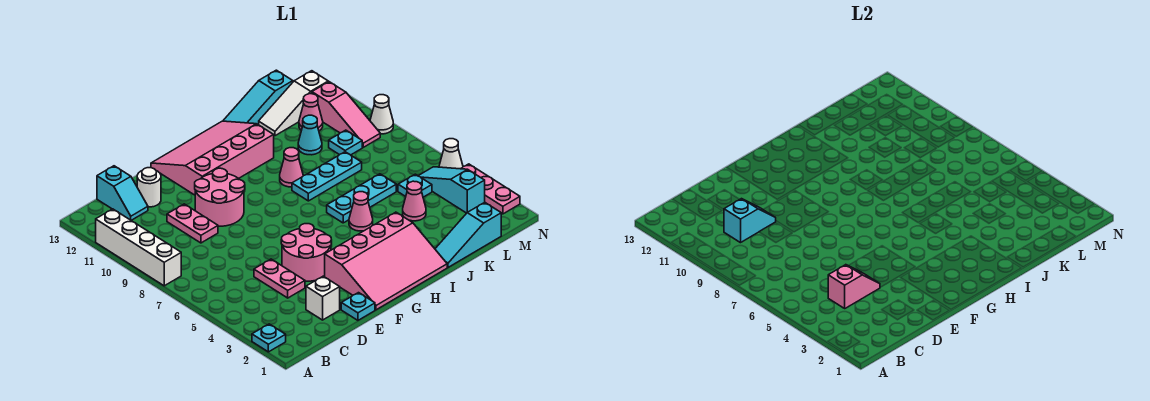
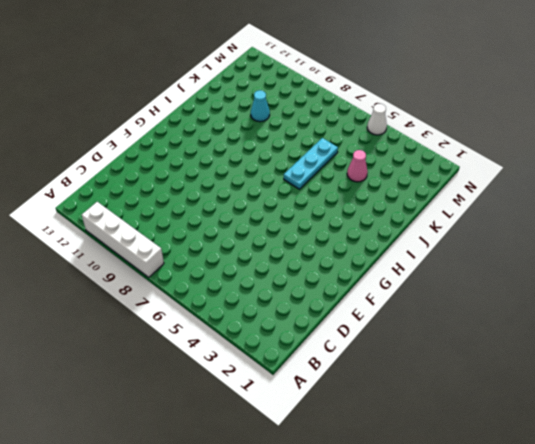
none -> cyan 1x1 plate [252,324,286,352]
none -> cyan 1x2 slope [97,166,148,220]
none -> white 1x1 brick [306,276,340,320]
none -> pink 1x2 plate [254,259,305,298]

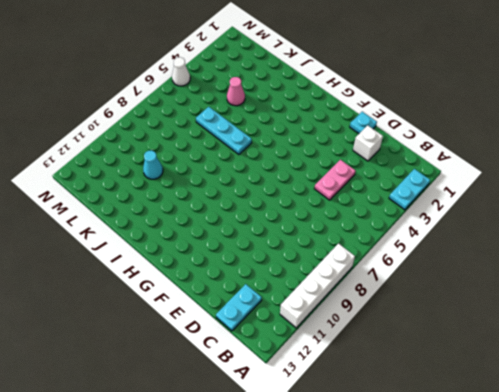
cyan 1x2 plate [389,169,430,210] -> cyan 1x1 plate [252,324,286,352]
cyan 1x2 plate [216,284,262,331] -> cyan 1x2 slope [97,166,148,220]
none -> pink 1x2 plate [167,204,218,243]
none -> white 1x1 round brick [137,168,161,207]
none -> pink 2x2 round brick [281,224,331,281]
none -> pink 2x2 round brick [195,168,245,226]

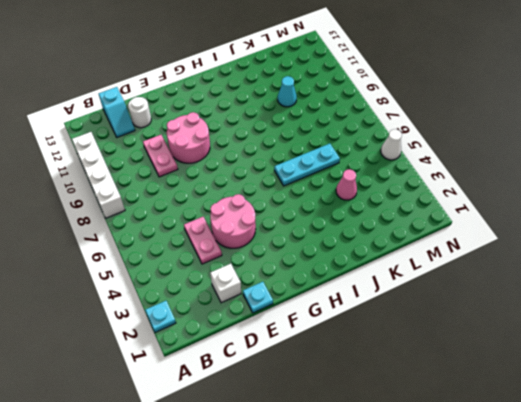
none -> pink 3x4 slope [325,212,447,310]
none -> pink 3x4 slope [151,121,274,195]
none -> pink 1x1 cone [349,192,373,231]
none -> cyan 1x3 plate [292,152,362,201]

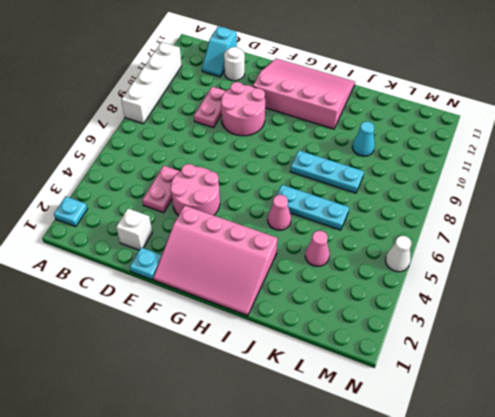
none -> pink 1x1 cone [280,148,303,187]
none -> cyan 1x3 slope [435,202,501,267]
none -> cyan 1x3 slope [223,70,293,124]
none -> white 1x3 slope [258,71,328,136]

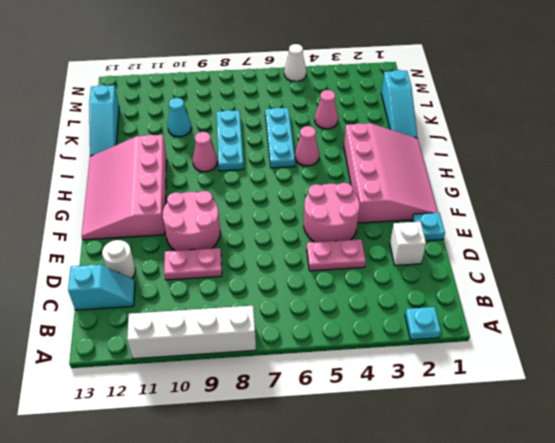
none -> white 1x3 slope [258,71,328,136]
none -> cyan 1x1 plate [398,174,432,197]
none -> cyan 1x1 plate [329,130,362,155]
none -> pink 1x1 cone [299,94,323,131]

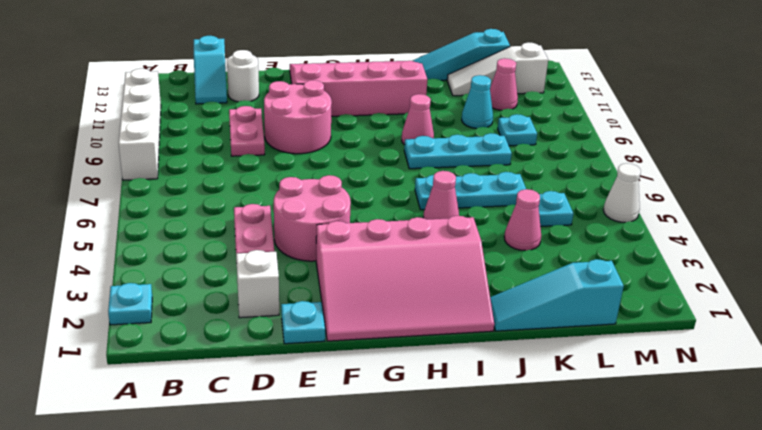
none -> cyan 1x3 slope [419,167,485,213]
none -> pink 1x3 slope [312,82,380,147]
none -> pink 1x3 plate [461,164,520,214]
none -> white 1x1 cone [370,95,393,134]

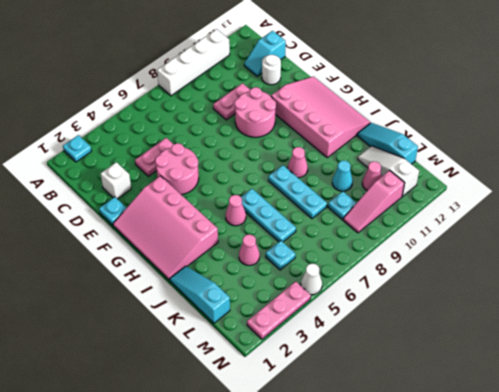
none -> cyan 1x3 slope [419,167,485,213]
none -> white 1x1 cone [370,95,393,134]
none -> pink 1x2 slope [828,265,880,308]
none -> cyan 1x2 slope [724,199,776,243]

